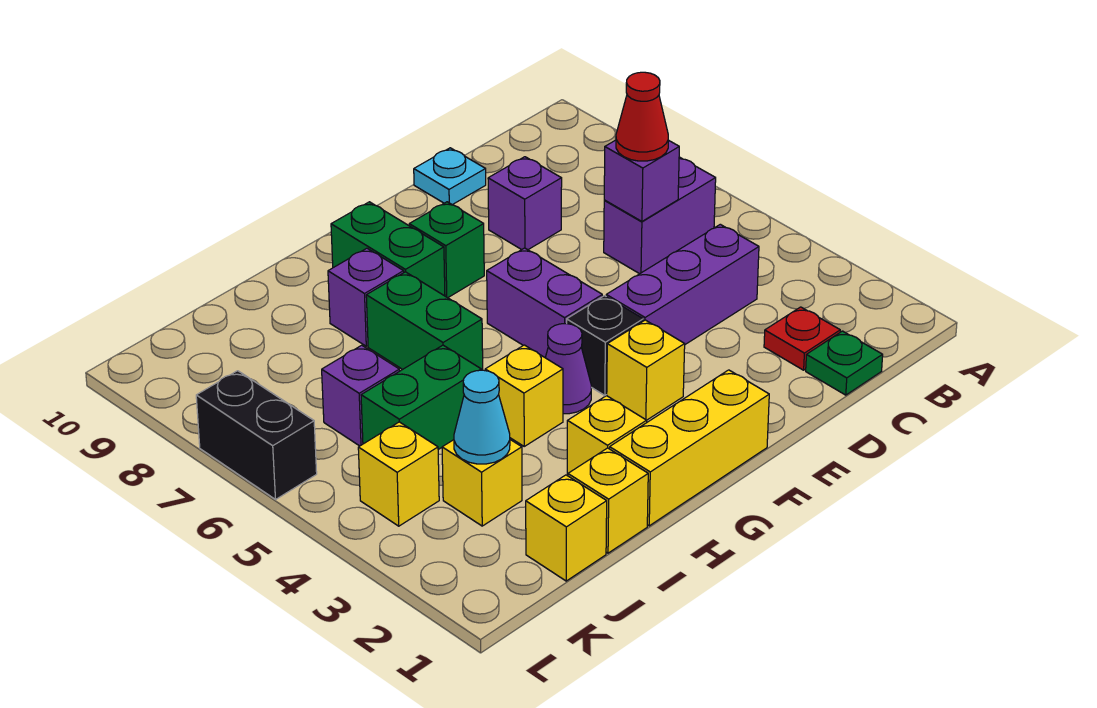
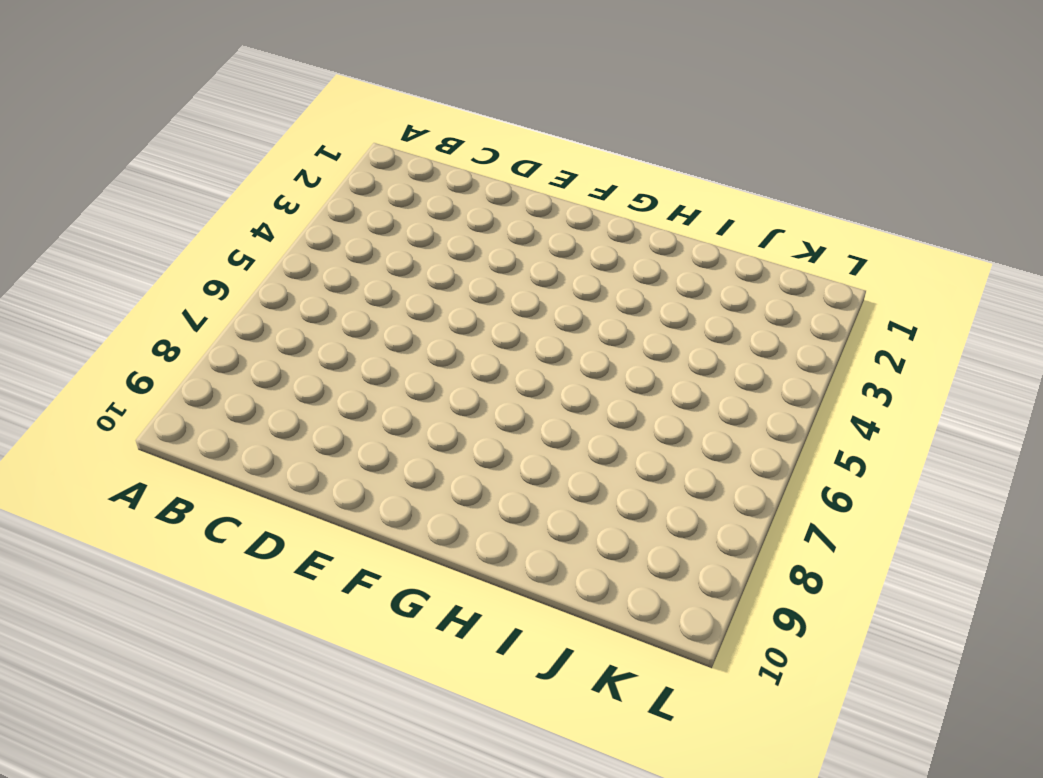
none -> purple 1x2 brick [604,157,716,274]
none -> green 1x1 plate [806,331,883,395]
none -> red 1x1 plate [764,307,840,370]

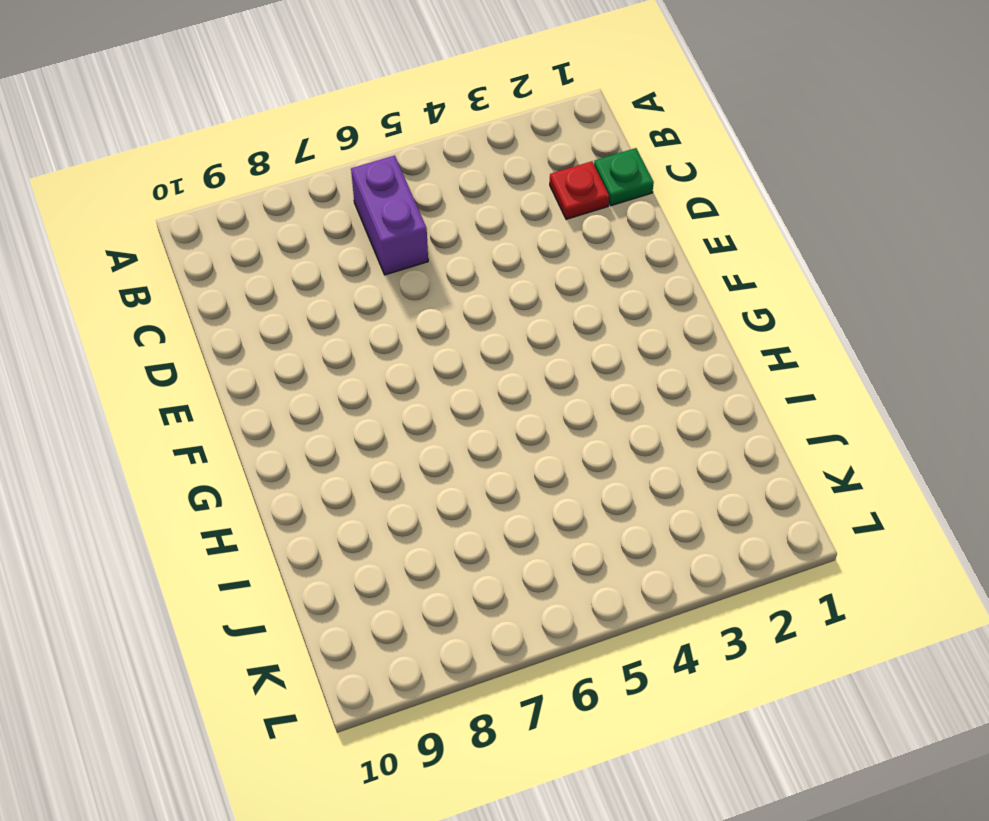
none -> purple 1x3 brick [606,224,759,344]
none -> purple 1x1 brick [488,157,562,250]
none -> cyan 1x1 plate [414,148,486,205]

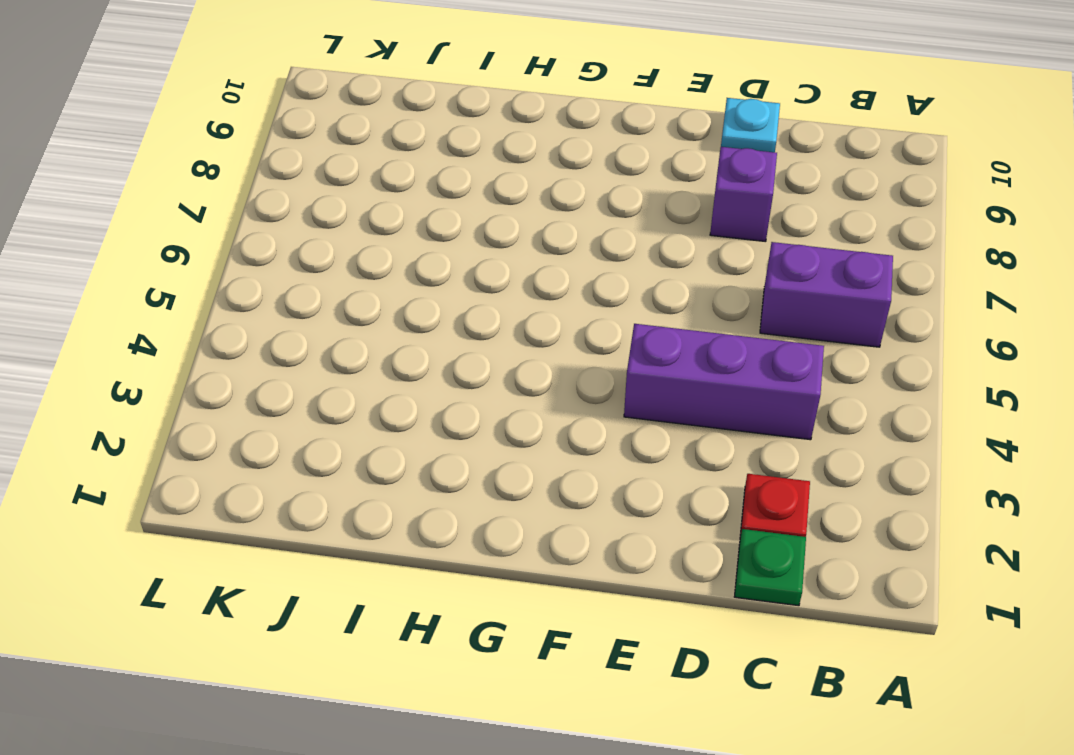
none -> yellow 1x3 brick [610,370,769,526]
none -> yellow 1x1 brick [607,320,685,420]
none -> black 1x1 brick [567,296,643,395]

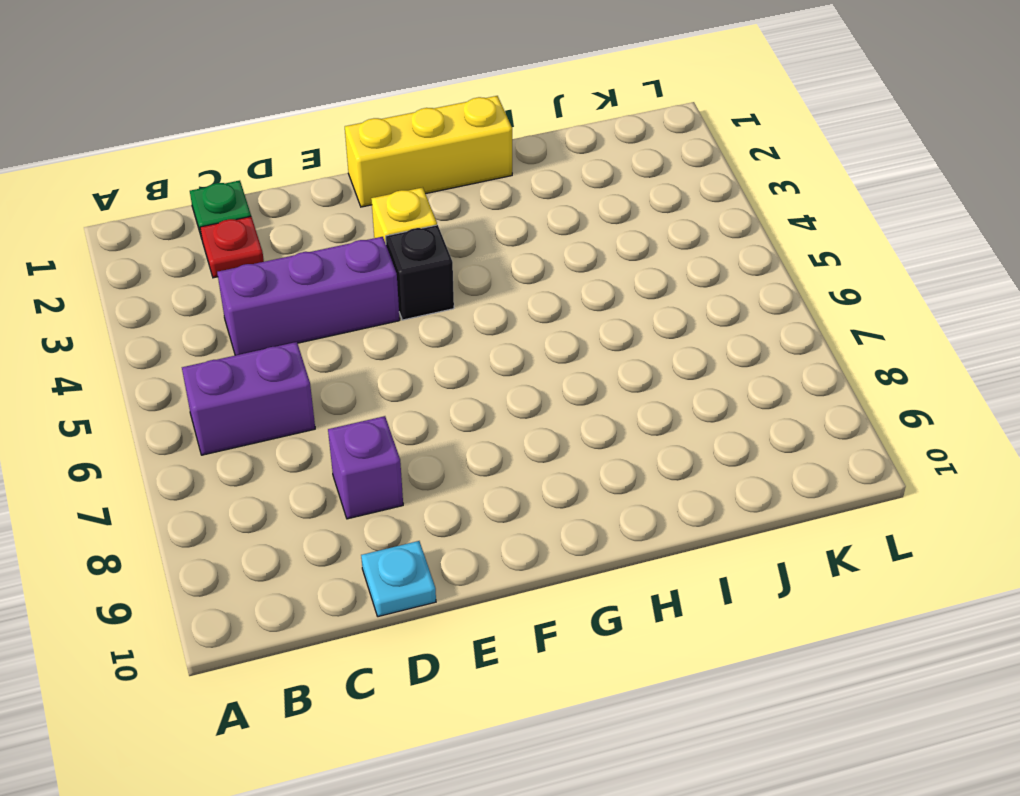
none -> purple 1x2 brick [487,248,602,357]
none -> green 1x1 brick [409,202,484,298]
none -> purple 1x1 cone [545,324,591,414]

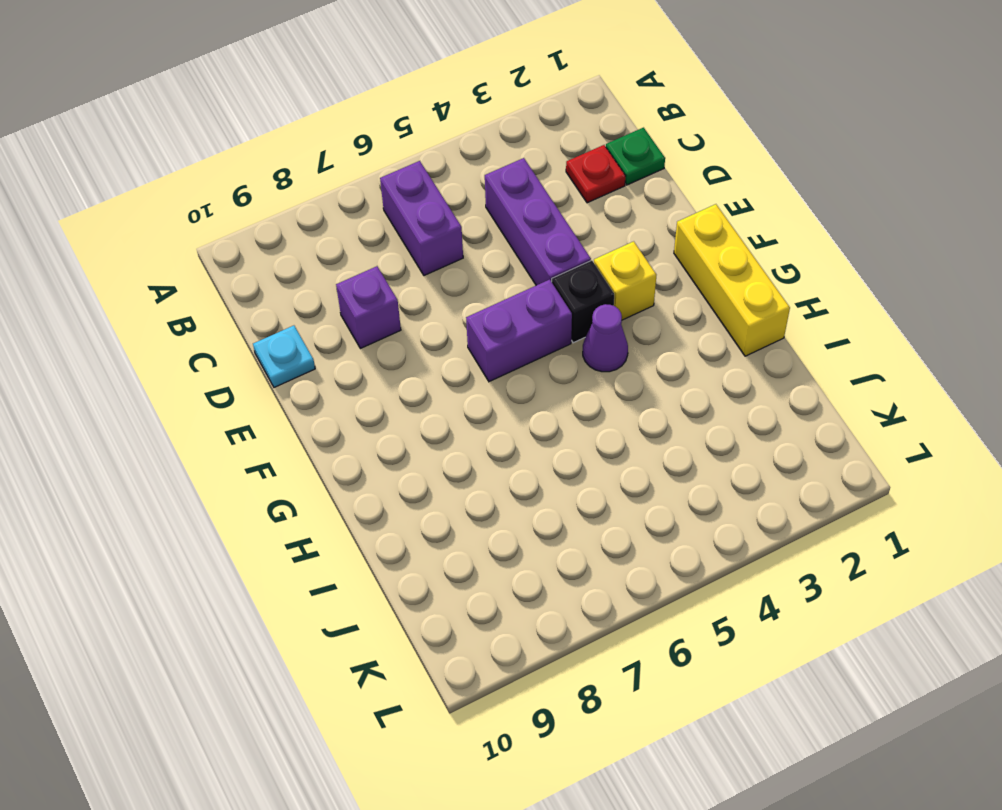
none -> green 1x1 brick [409,202,484,298]
none -> green 1x2 brick [331,202,445,296]
none -> yellow 1x1 brick [567,396,647,474]

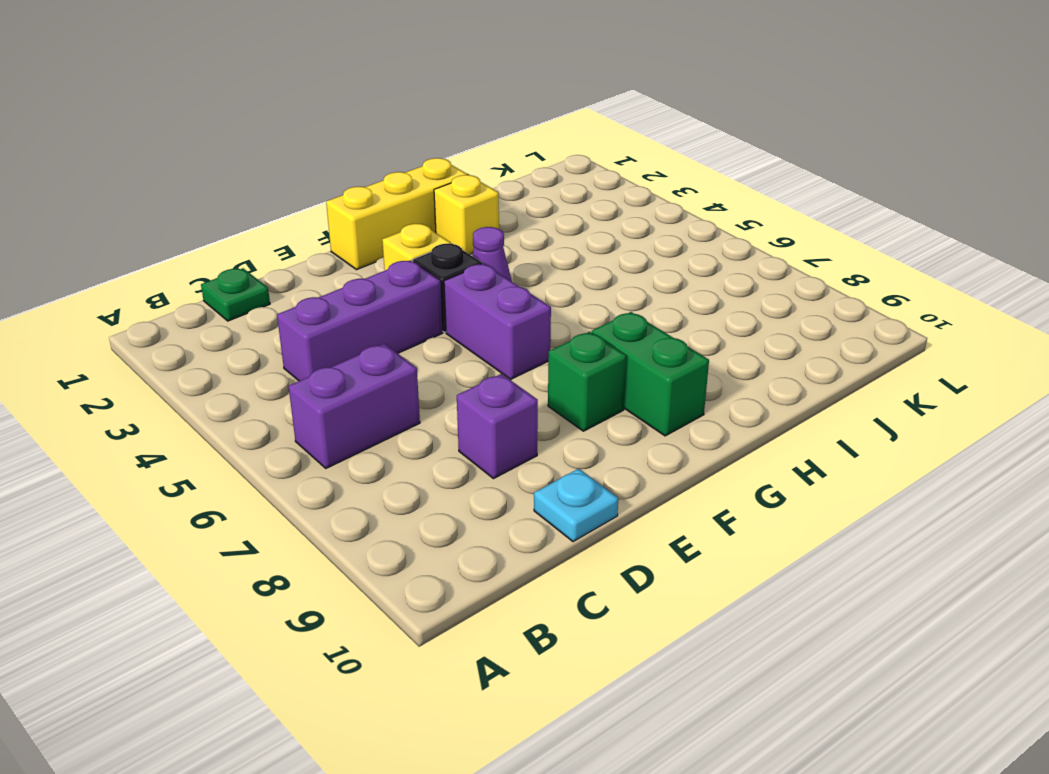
none -> red 1x1 plate [764,307,840,370]
none -> yellow 1x1 brick [485,345,563,446]
none -> green 1x2 brick [366,272,483,370]

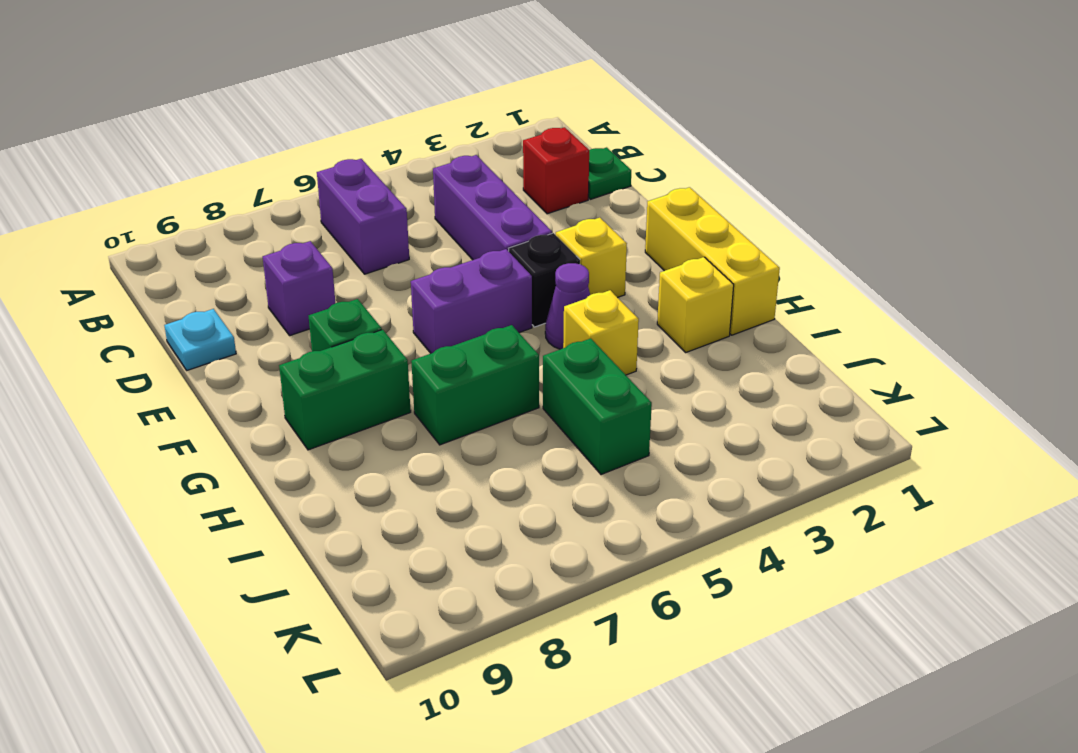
red 1x1 brick [523,127,589,214] -> red 1x1 plate [764,307,840,370]
none -> purple 1x1 brick [328,248,404,346]
none -> yellow 1x1 brick [568,448,648,553]
none -> yellow 1x1 brick [526,475,607,581]

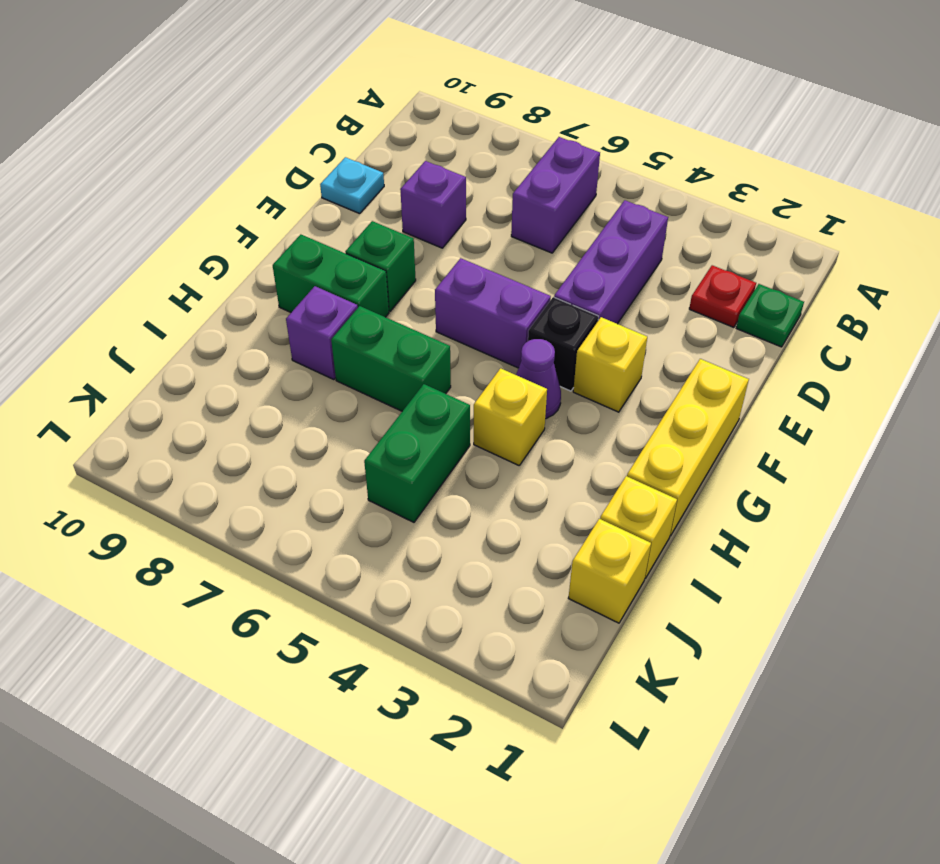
none -> yellow 1x1 brick [567,396,647,474]
none -> yellow 1x1 brick [442,440,522,526]
none -> purple 1x1 brick [322,345,400,446]

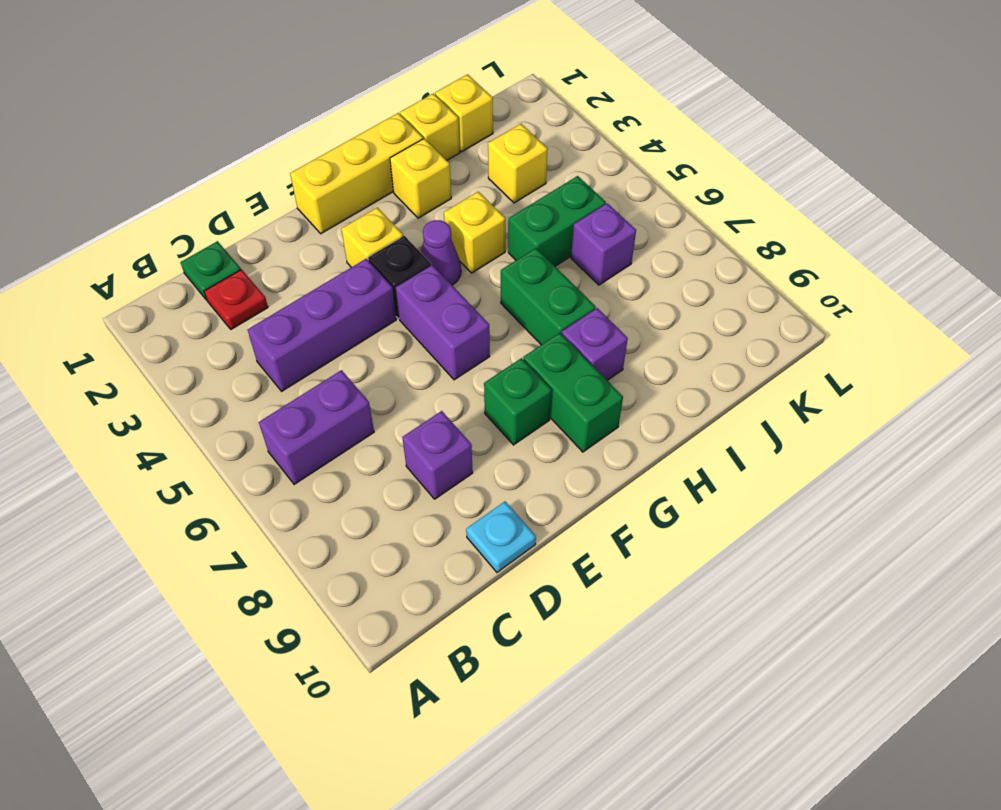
none -> yellow 1x1 brick [358,422,439,526]
none -> black 1x2 brick [196,371,317,499]
none -> purple 1x1 brick [604,140,679,221]

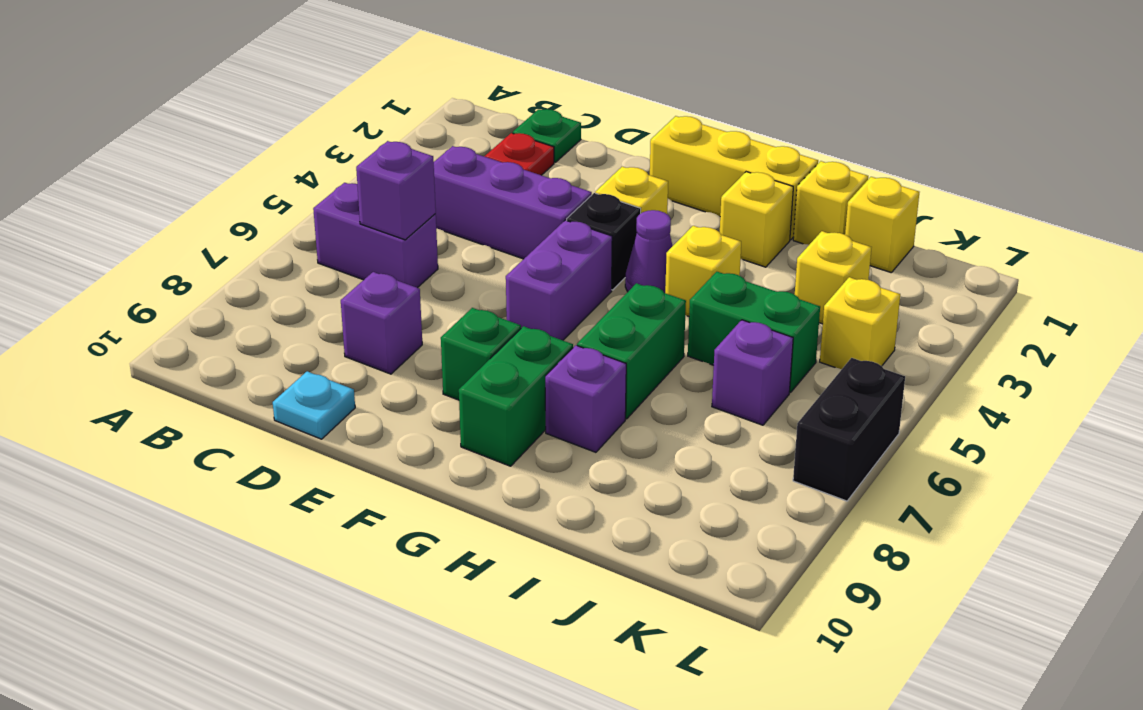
none -> cyan 1x1 cone [454,370,510,464]
none -> red 1x1 cone [616,72,668,161]

